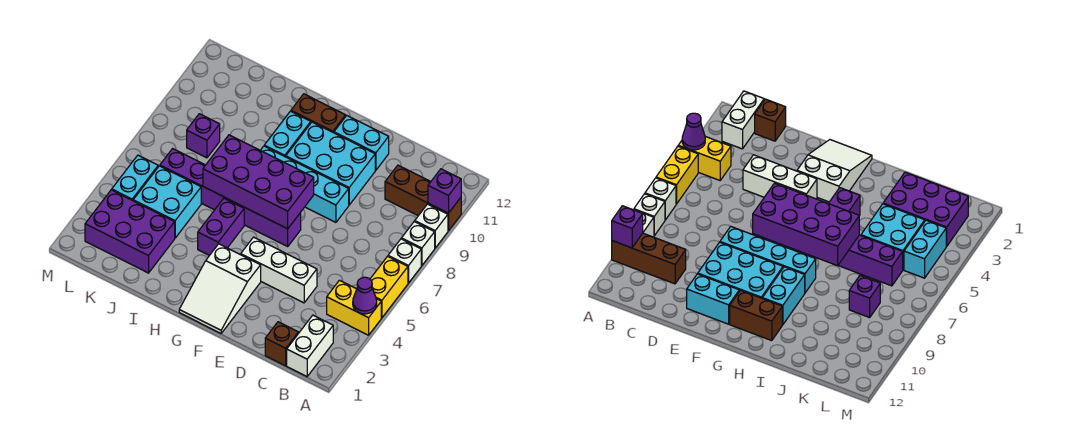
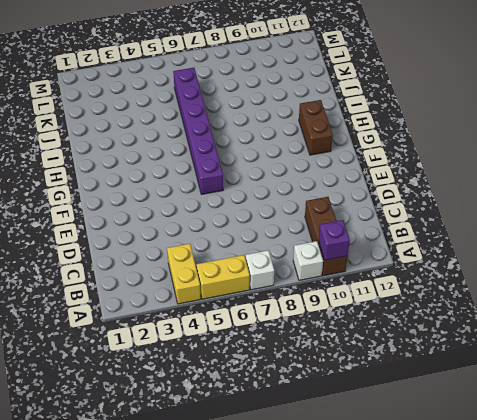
none -> white 1x1 brick [401,221,435,266]
none -> white 1x2 brick [287,315,333,377]
none -> brown 1x1 brick [265,322,298,366]

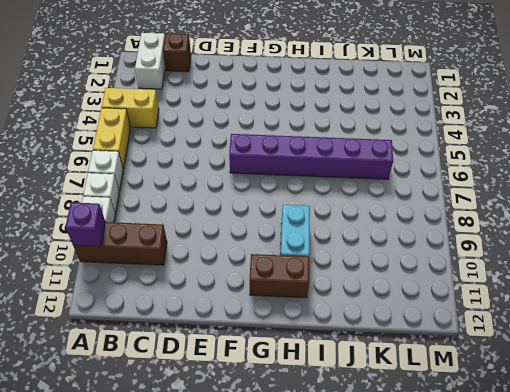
none -> white 1x3 brick [241,237,317,303]
none -> cyan 1x4 brick [260,146,349,222]
none -> cyan 2x3 brick [286,122,375,205]

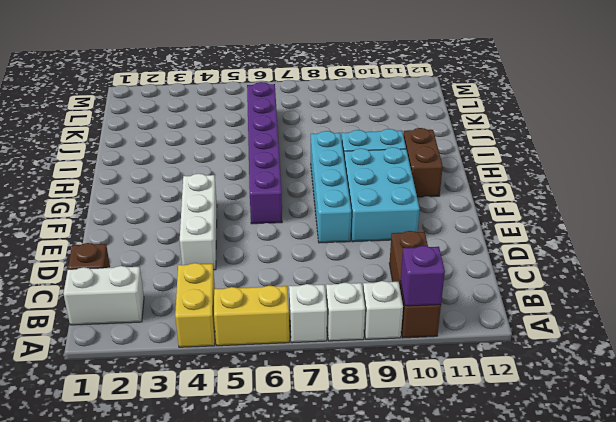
none -> cyan 1x2 brick [334,116,389,170]
none -> white 2x3 slope [179,244,261,333]
none -> purple 1x2 brick [198,198,244,255]

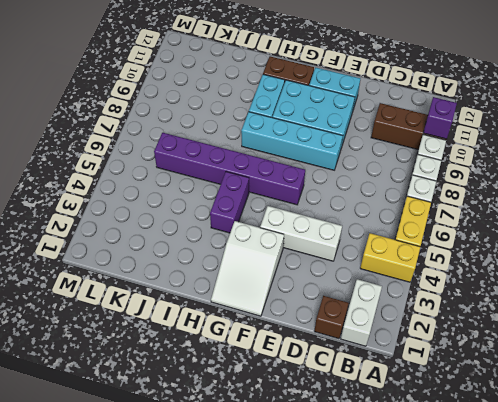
none -> purple 2x3 brick [85,190,175,273]
none -> cyan 2x2 brick [133,166,201,238]
none -> purple 1x1 brick [187,114,220,158]

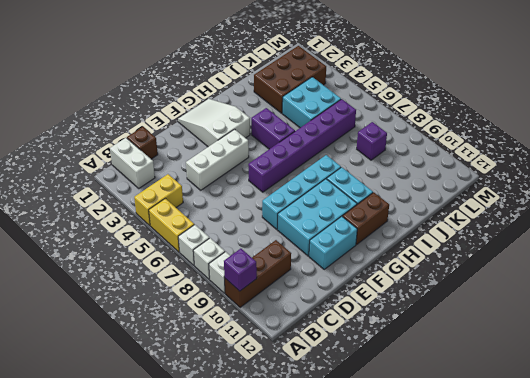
brown 2x3 brick [254,46,326,113] -> purple 2x3 brick [85,190,175,273]
none -> cyan 1x2 brick [112,155,158,201]
none -> purple 1x1 cone [353,277,377,314]
none -> purple 2x4 brick [203,135,314,229]

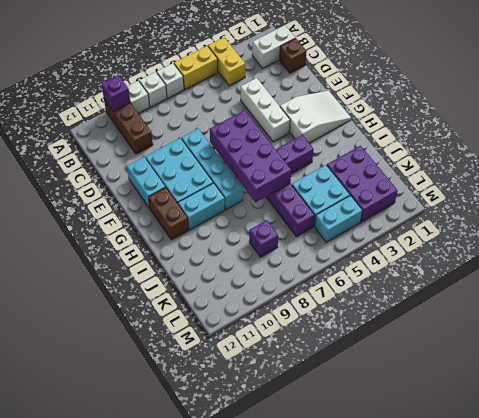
none -> purple 1x1 cone [353,277,377,314]

